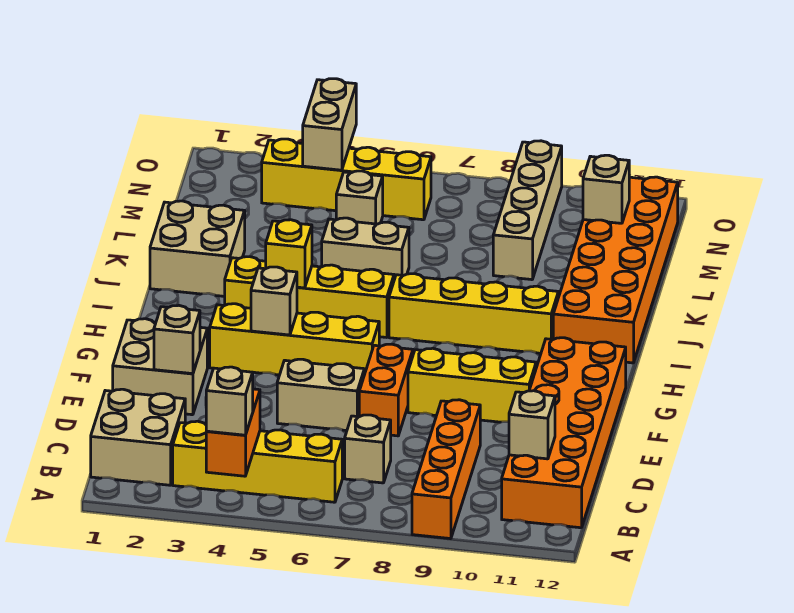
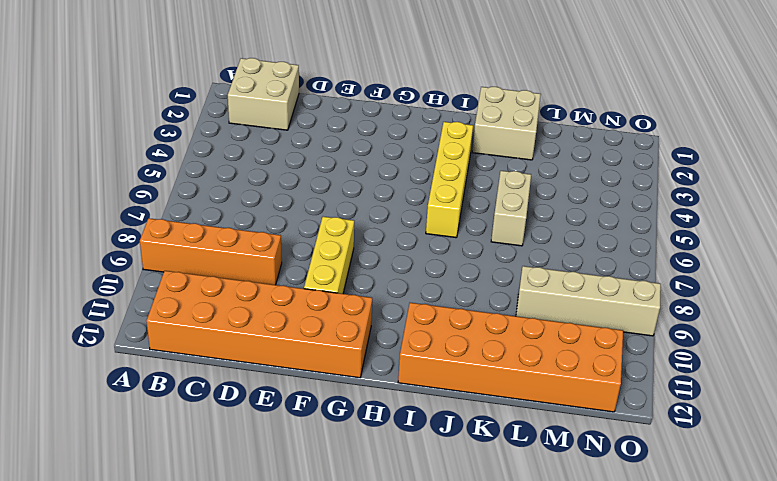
none -> yellow 1x4 brick [173,421,342,502]
none -> tan 1x1 brick [345,415,391,483]
none -> tan 2x2 brick [113,319,207,415]

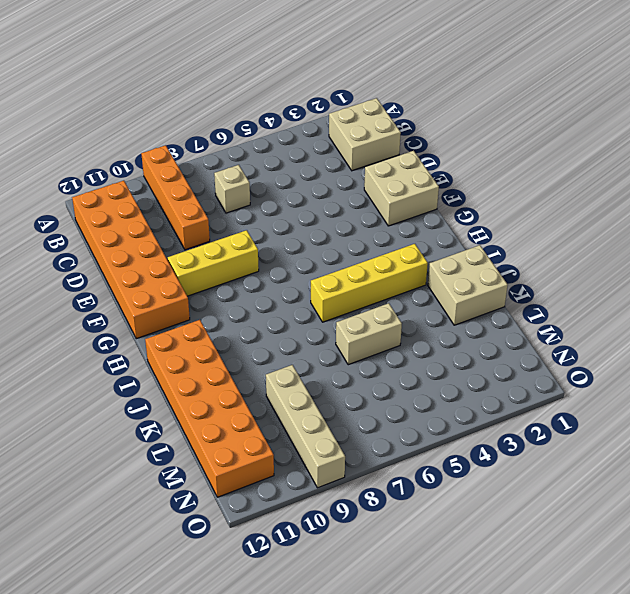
none -> yellow 1x4 brick [173,421,342,502]
none -> tan 1x2 brick [277,359,364,431]
none -> orange 1x2 brick [359,344,413,436]

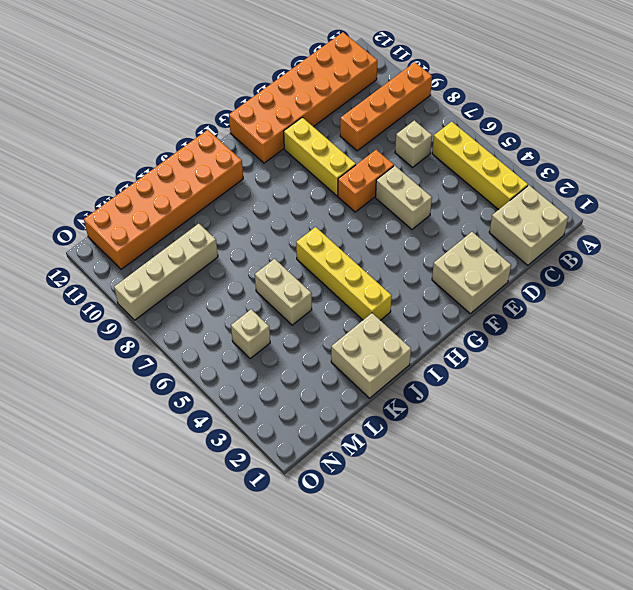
none -> yellow 1x4 brick [210,304,379,375]
none -> yellow 1x4 brick [389,274,558,353]
none -> yellow 1x4 brick [262,139,431,220]

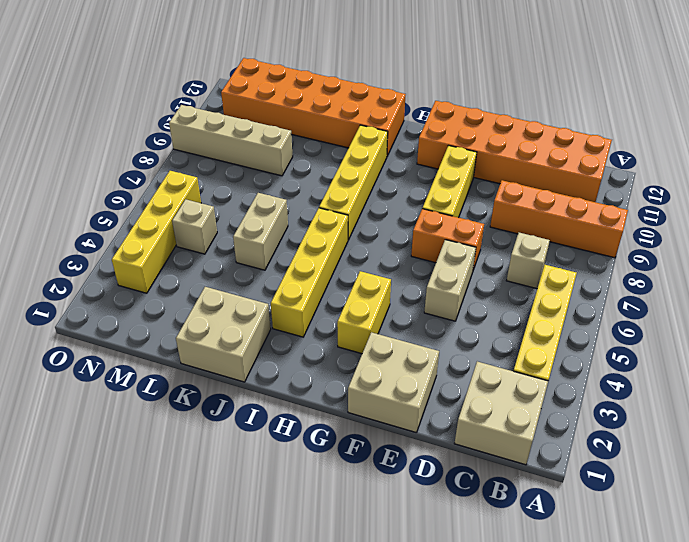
yellow 1x2 brick [337,271,391,354] -> yellow 1x4 brick [210,304,379,375]
none -> orange 1x2 brick [206,389,260,476]
none -> tan 1x1 brick [509,391,555,459]
none -> tan 1x1 brick [154,306,200,374]

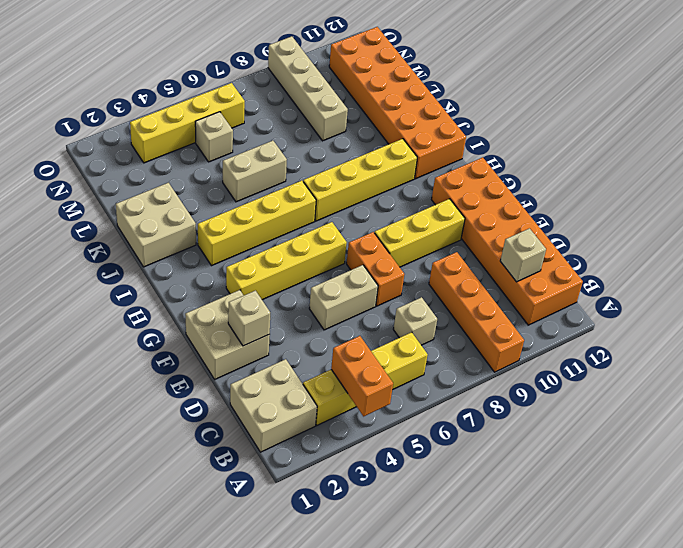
none -> tan 1x1 brick [251,267,297,335]
none -> yellow 1x1 brick [266,220,312,288]
none -> tan 1x1 brick [583,155,629,223]

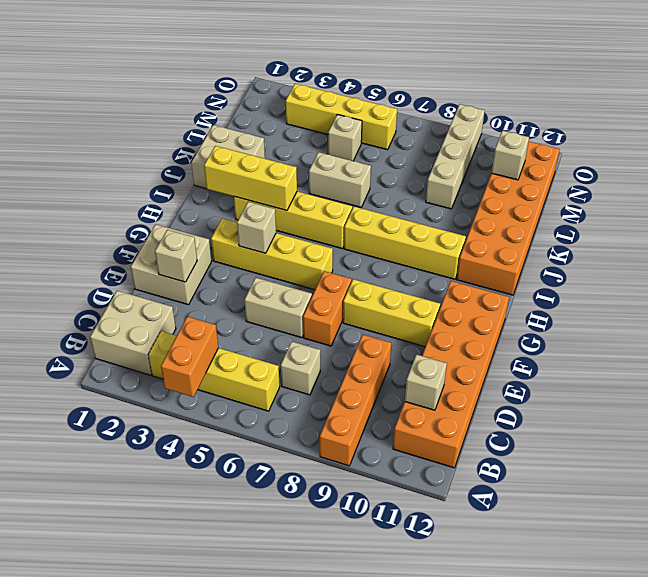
yellow 1x3 brick [204,146,297,211] -> yellow 1x1 brick [266,220,312,288]
none -> tan 1x2 brick [303,79,356,170]
none -> tan 1x1 brick [206,367,253,435]

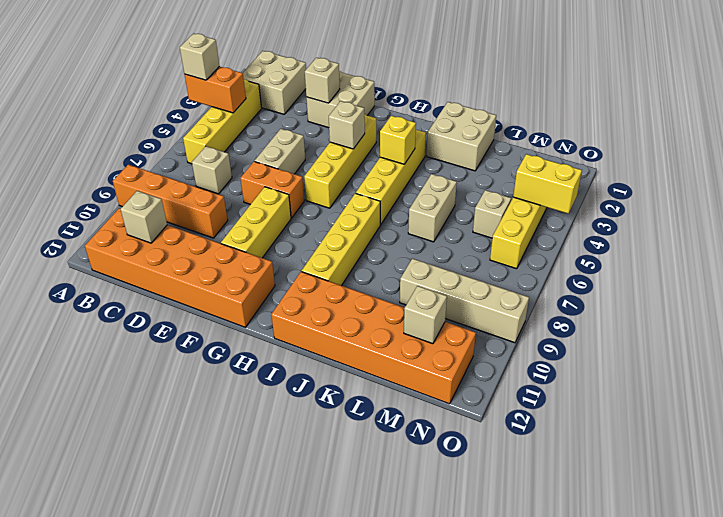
yellow 1x2 brick [513,154,582,214] -> tan 1x2 brick [303,79,356,170]

